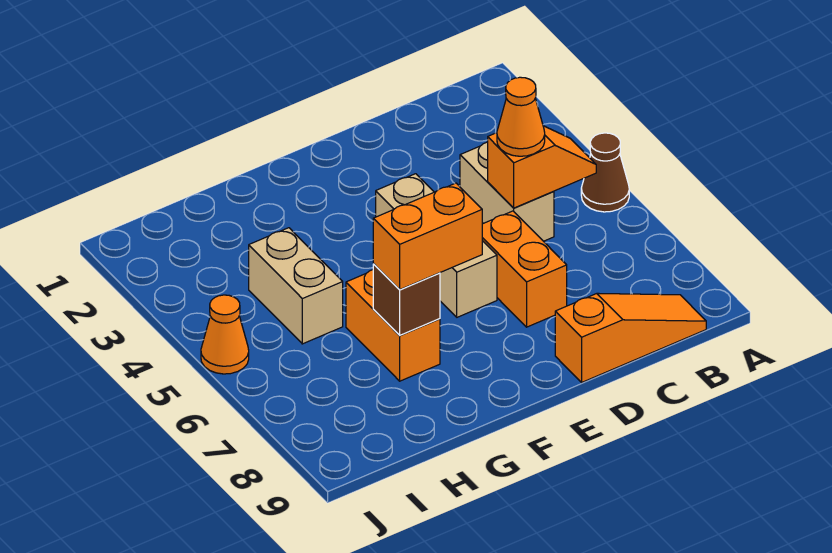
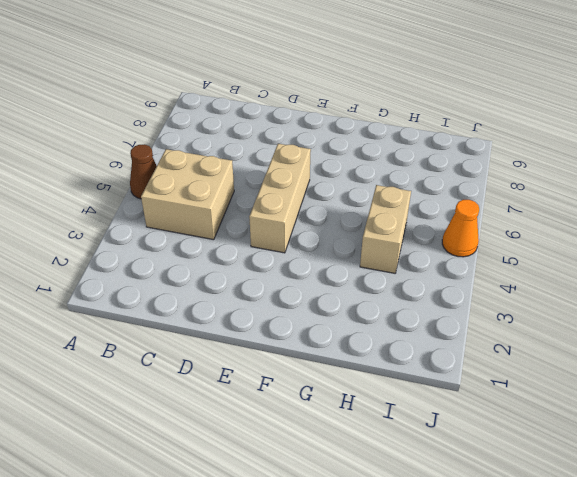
tan 2x2 brick [141,149,234,240] -> tan 1x2 brick [460,142,554,241]
none -> orange 1x3 slope [555,293,706,382]
none -> orange 1x2 brick [482,211,567,327]
none -> orange 1x2 brick [346,270,440,381]

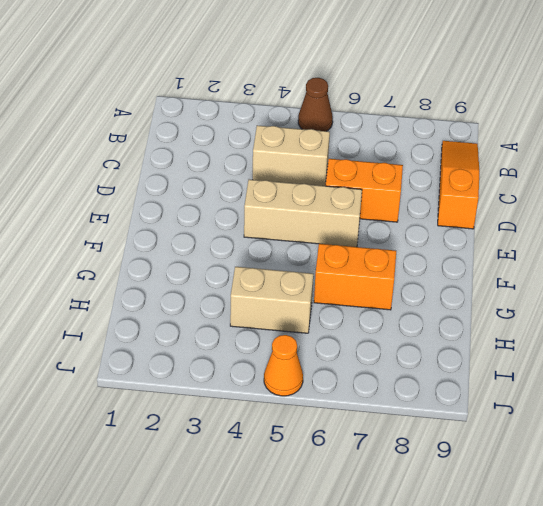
none -> orange 1x2 slope [488,126,596,208]
none -> brown 1x1 brick [373,264,440,335]
none -> orange 1x1 cone [497,77,545,156]

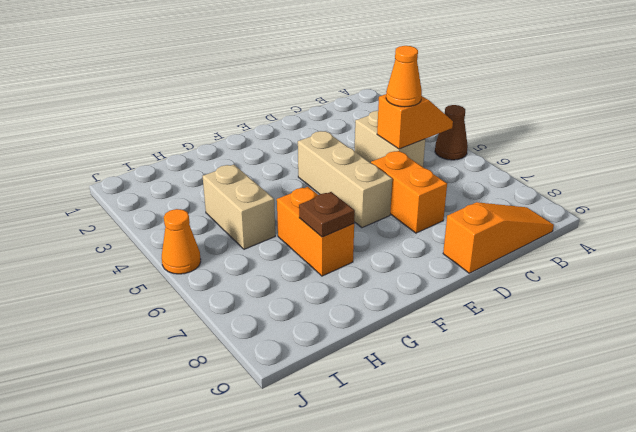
brown 1x1 plate [299,192,355,237] -> brown 1x1 brick [373,264,440,335]
none -> orange 1x2 brick [373,183,482,290]

